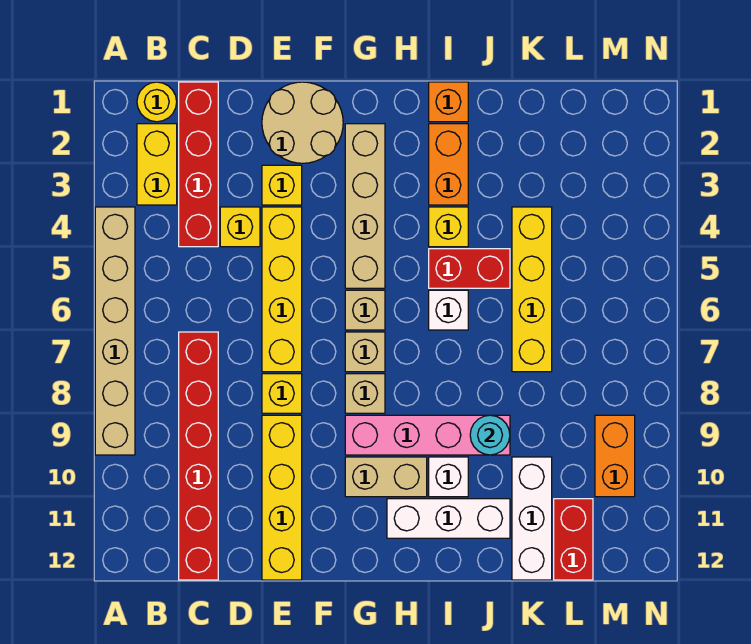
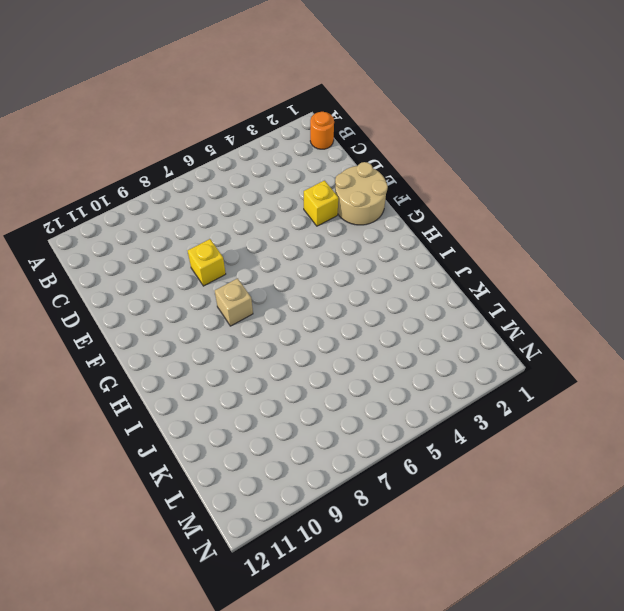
orange 1x1 round brick [310,112,334,149] -> yellow 1x1 round brick [137,82,177,122]
none -> tan 1x6 brick [95,207,135,455]
none -> yellow 1x2 brick [137,124,177,205]
none -> red 1x4 brick [179,82,218,247]

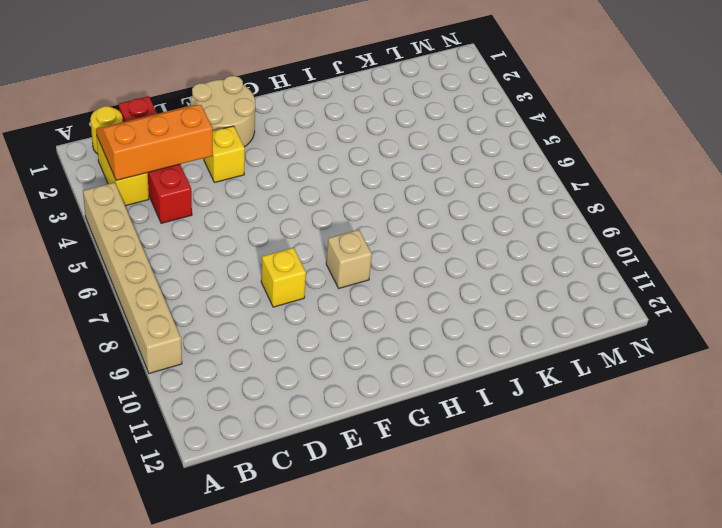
orange 2x3 slope [96,105,213,181] -> none
none -> red 1x6 brick [179,332,218,580]
none -> yellow 1x1 brick [220,207,260,247]
none -> yellow 1x4 brick [262,207,302,372]

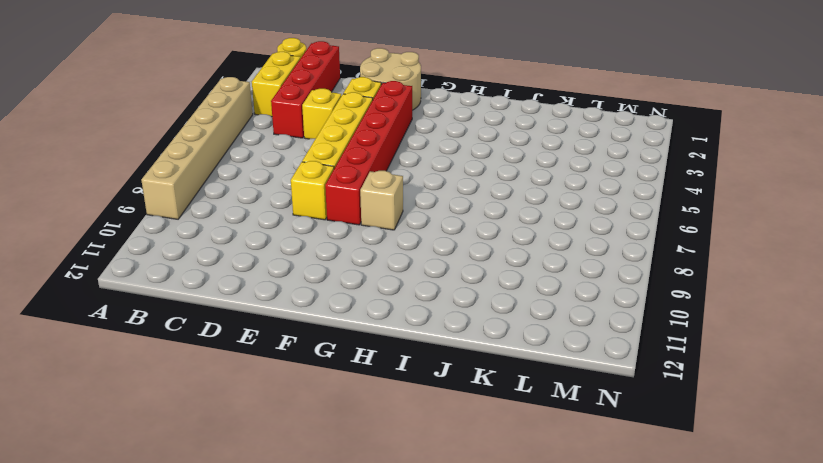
red 1x6 brick [325,81,412,225] -> red 1x6 brick moved to [179,332,218,580]
none -> yellow 1x4 brick [262,415,302,580]
none -> tan 1x4 brick [345,124,385,288]
none -> tan 1x1 brick [345,290,385,330]

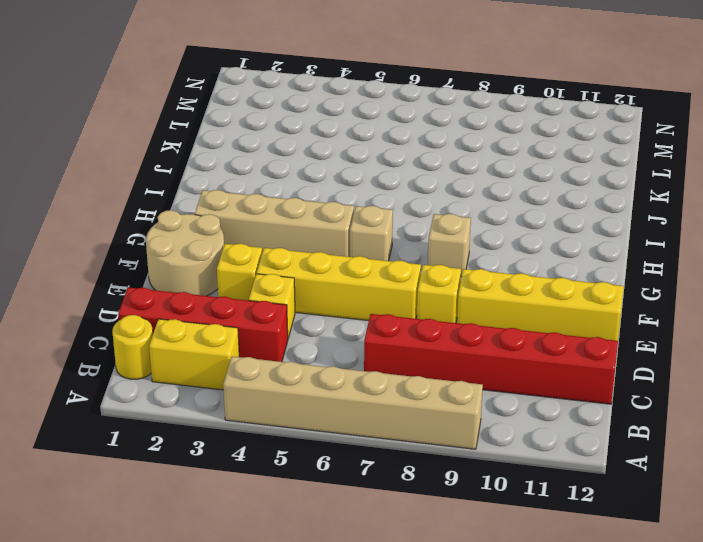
none -> tan 1x1 brick [345,332,385,372]
none -> pink 1x4 brick [345,415,510,455]
none -> tan 1x2 brick [345,457,427,497]

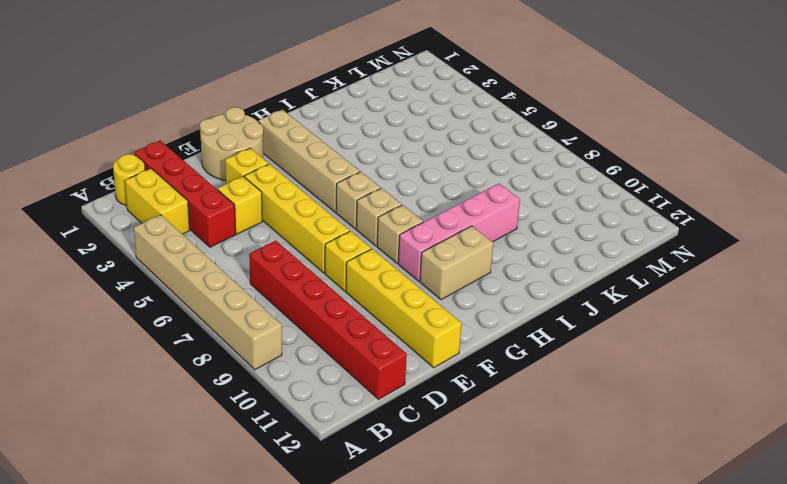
none -> white 1x3 brick [387,499,510,538]
none -> orange 1x1 brick [429,82,468,122]
none -> orange 1x2 brick [429,124,468,205]

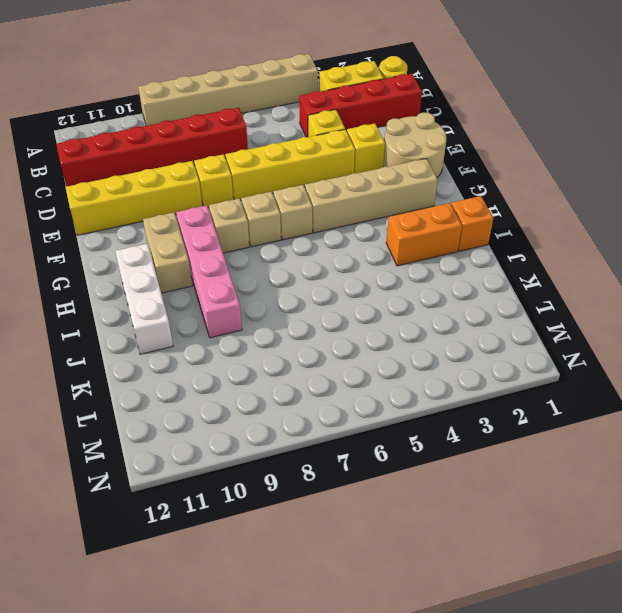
none -> yellow 1x1 brick [429,207,468,247]
none -> red 1x2 brick [429,249,510,288]
none -> white 1x1 brick [429,290,468,330]

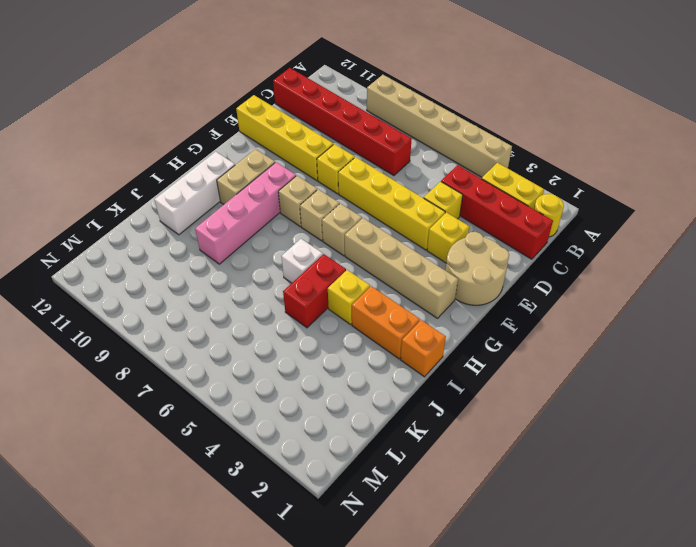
none -> white 1x1 brick [429,457,468,497]
none -> yellow 1x4 brick [512,207,552,372]
none -> white 1x3 brick [512,457,552,580]

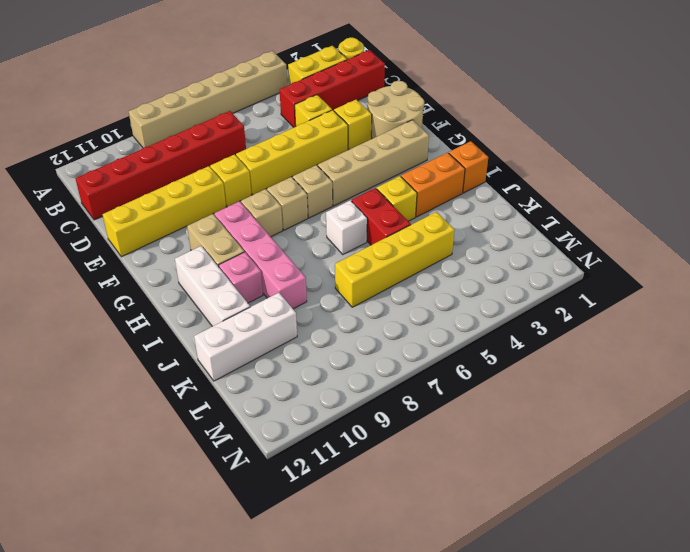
pink 1x1 brick [219,252,263,303] -> white 1x1 brick [429,457,468,497]
none -> red 1x2 brick [554,499,593,580]
none -> orange 1x2 brick [595,415,635,497]
none -> cyan 1x1 round brick [470,415,510,455]

